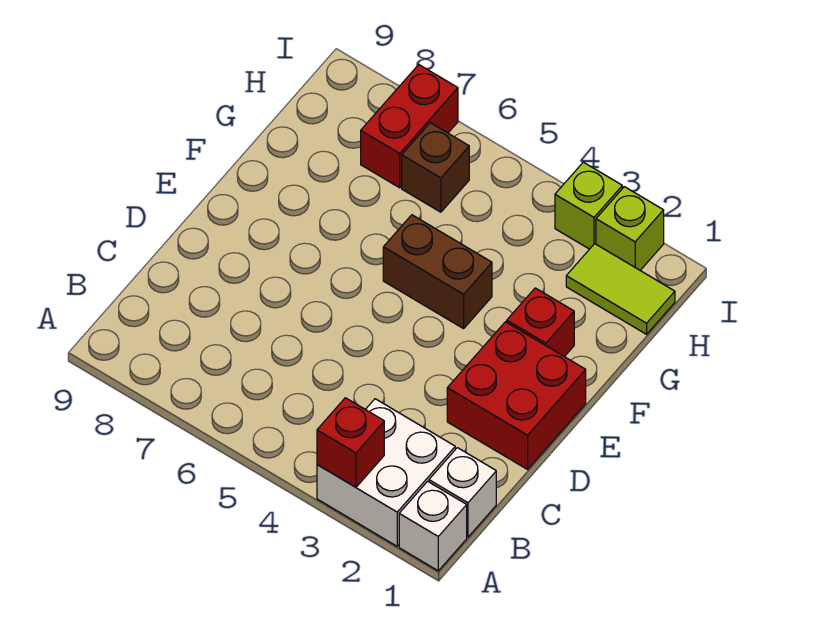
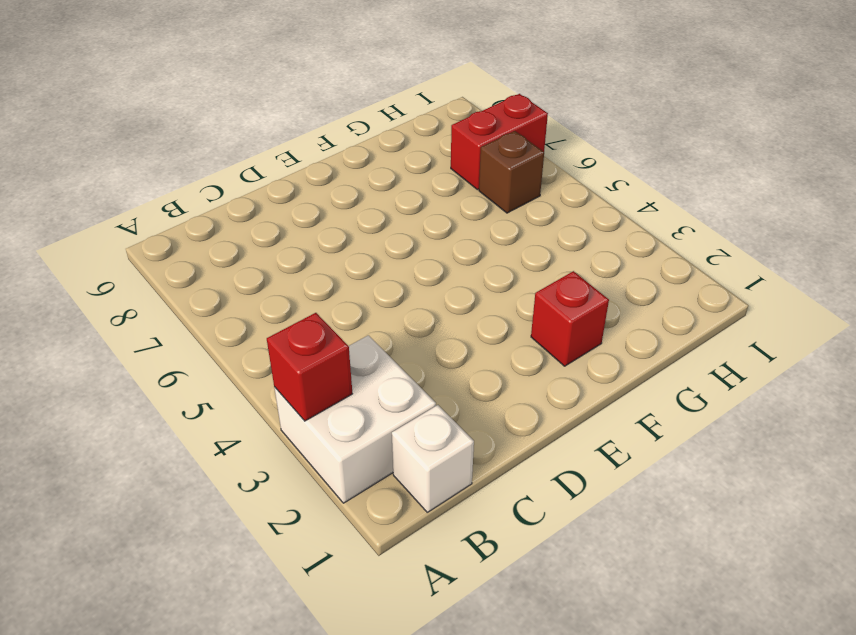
none -> white 1x1 brick [399,481,467,571]
none -> red 2x2 brick [447,322,586,469]
none -> brown 1x2 brick [383,215,492,329]

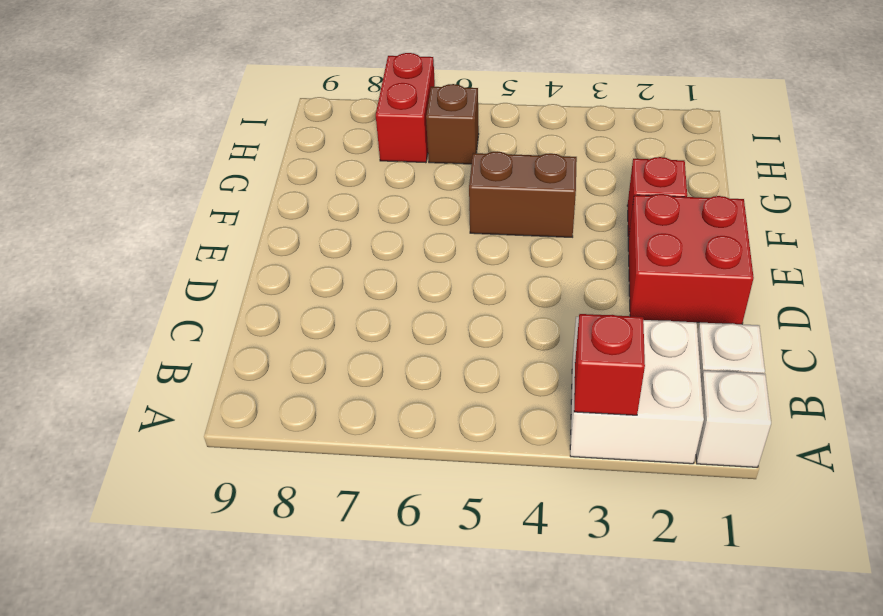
none -> lime 1x2 tile [566,244,675,334]
none -> lime 1x1 brick [596,187,664,270]
none -> lime 1x1 brick [555,162,622,249]

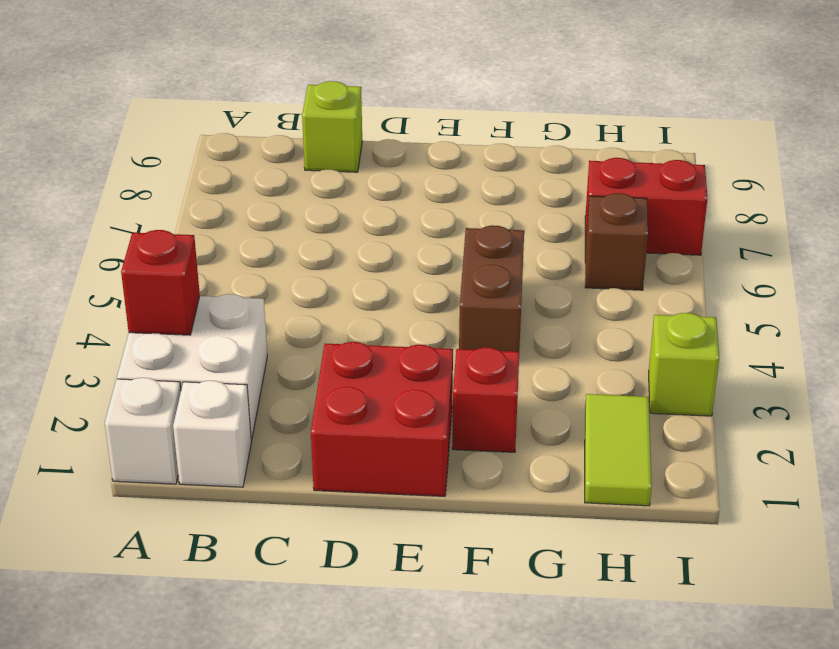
lime 1x1 brick [302,81,362,172] -> lime 1x1 brick moved to [596,187,664,270]

